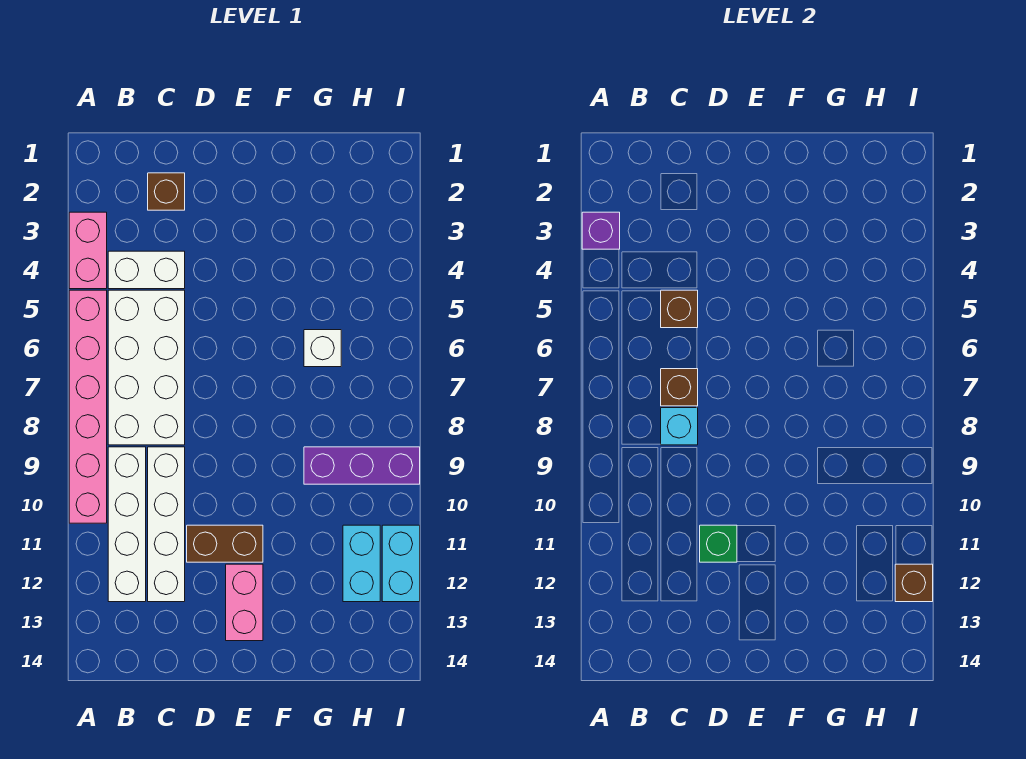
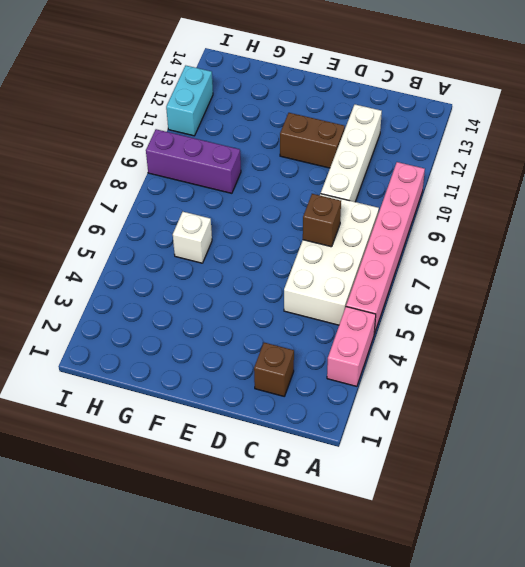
none -> white 1x2 brick [108,251,185,289]
none -> white 1x4 brick [108,447,146,602]
none -> pink 1x2 brick [226,564,263,641]

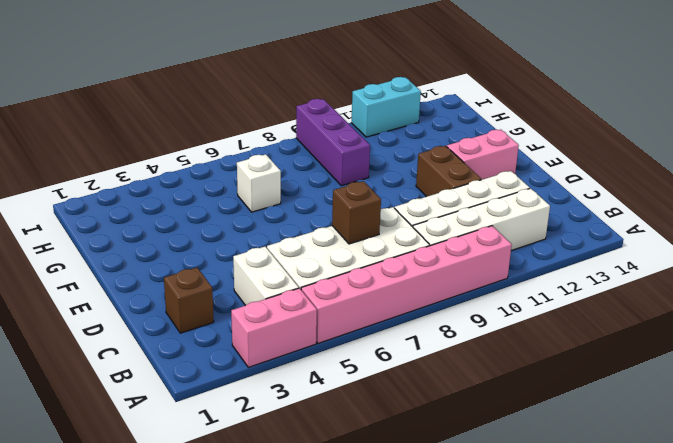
none -> cyan 1x2 brick [343,525,380,602]
none -> purple 1x1 brick [582,212,620,249]
none -> brown 1x1 brick [661,290,698,328]

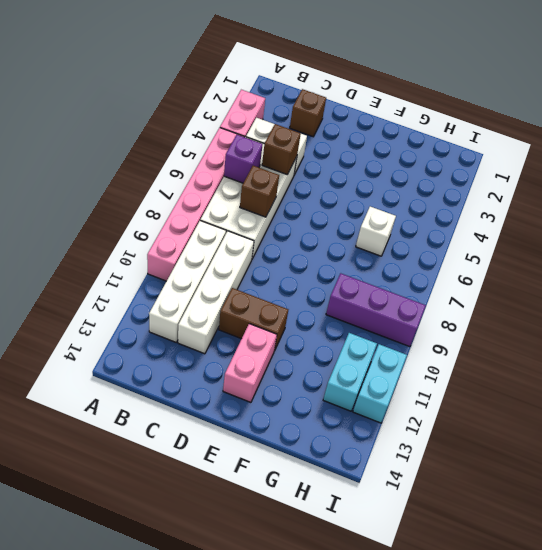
purple 1x1 brick [224,135,263,183] -> purple 1x1 brick moved to [582,212,620,249]
none -> cyan 1x1 brick [661,408,698,445]
none -> green 1x1 brick [700,525,737,562]
none -> brown 1x1 brick [895,564,933,602]

